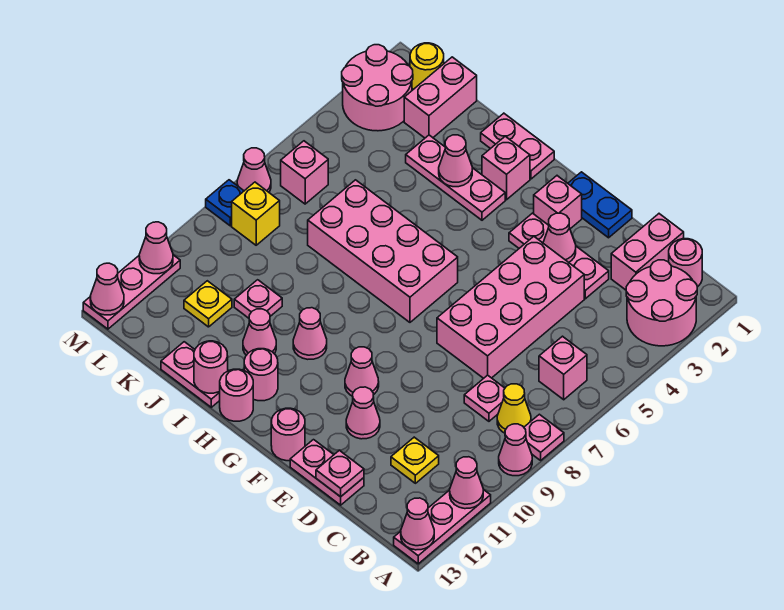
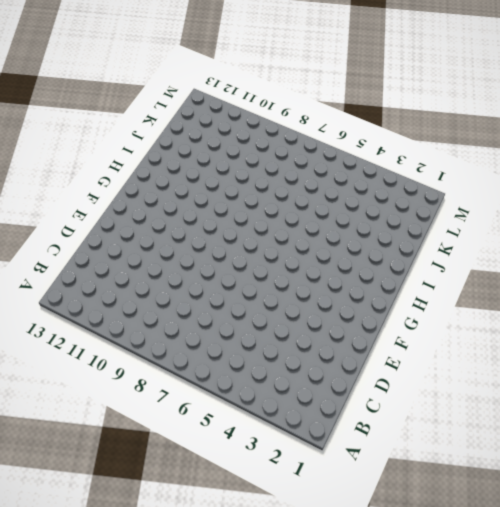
none -> pink 2x2 round brick [626,260,697,346]
none -> pink 1x1 plate [524,414,564,460]
none -> pink 1x1 cone [499,424,532,476]
none -> pink 1x3 plate [394,490,491,564]

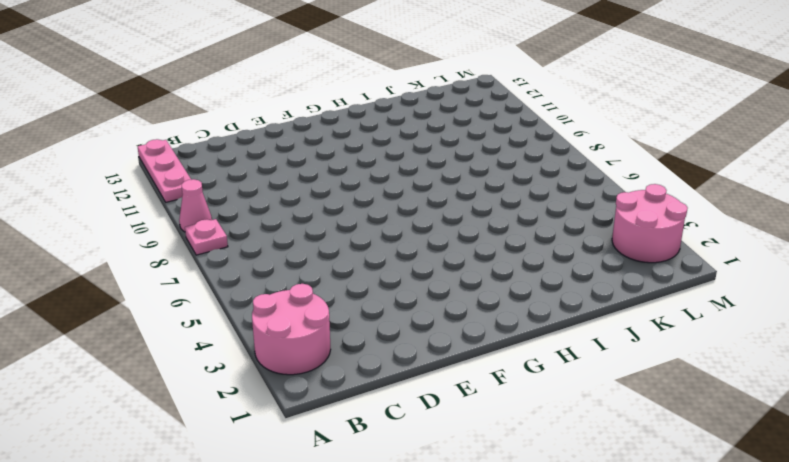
none -> pink 1x1 round brick [669,239,702,287]
none -> pink 1x1 brick [539,336,587,400]
none -> yellow 1x1 cone [497,384,531,433]
none -> pink 1x2 brick [611,214,684,290]

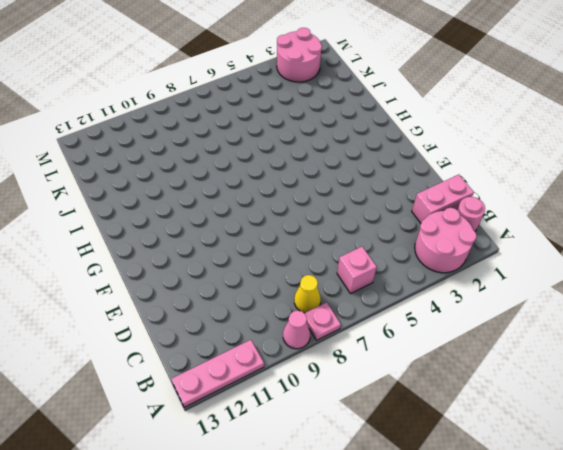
none -> pink 1x1 plate [464,375,505,421]
none -> yellow 1x1 plate [391,437,439,483]
none -> pink 1x3 plate [509,213,609,299]
none -> pink 2x4 brick [437,236,584,378]

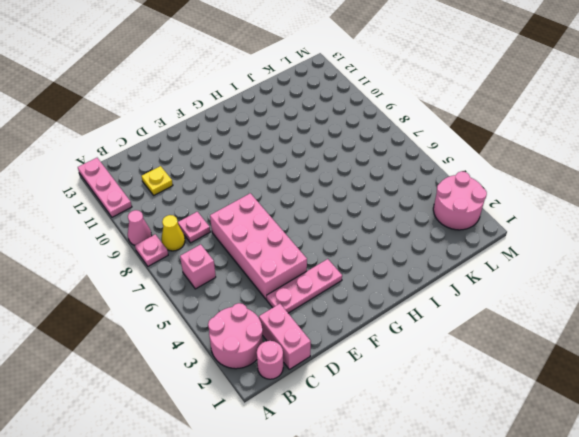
none -> pink 1x2 plate [290,440,364,505]
none -> blue 1x2 plate [568,172,632,238]
none -> pink 1x1 cone [346,387,380,439]
none -> pink 1x1 brick [534,176,582,229]

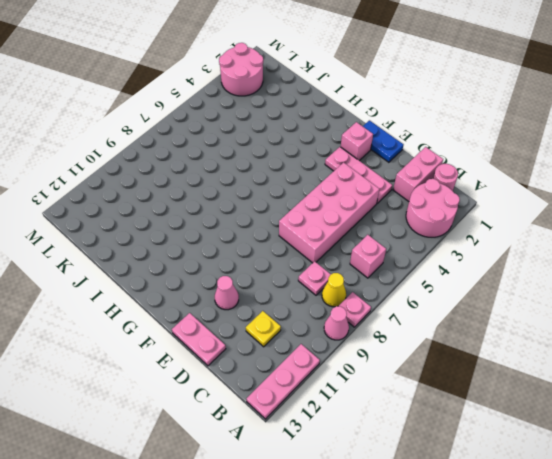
none -> pink 1x1 cone [345,347,379,396]
none -> pink 1x1 round brick [271,408,305,461]
none -> pink 2x4 brick [308,180,458,322]
none -> pink 1x2 plate [481,113,554,179]

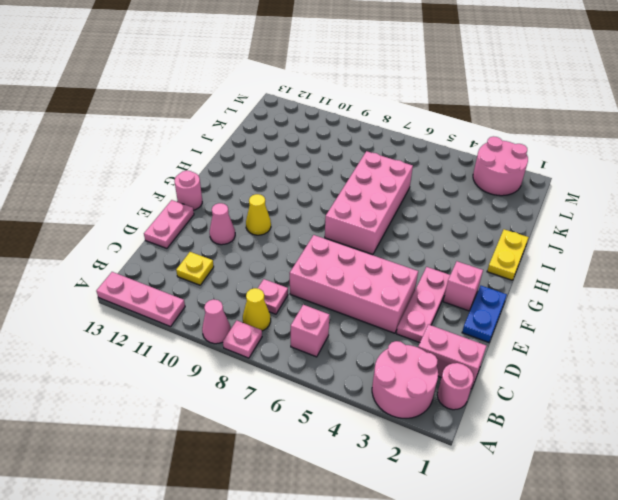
yellow 1x1 cone [246,194,271,235] -> pink 1x1 cone [345,347,379,396]
yellow 1x2 plate [487,229,529,280] -> pink 1x2 plate [481,113,554,179]
none -> pink 1x1 brick [482,136,530,200]
none -> pink 1x3 plate [406,135,505,220]
none -> pink 1x1 cone [293,308,327,359]
none -> pink 1x1 round brick [244,349,278,401]

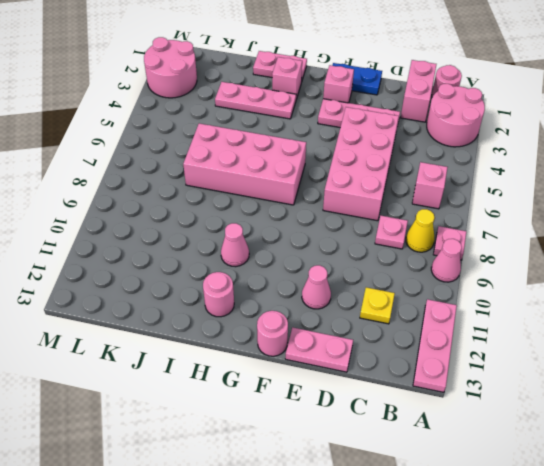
none -> pink 1x1 cone [345,347,379,396]
none -> pink 1x1 round brick [220,369,253,421]
none -> pink 1x1 cone [243,309,276,355]
none -> pink 1x2 plate [161,342,220,407]

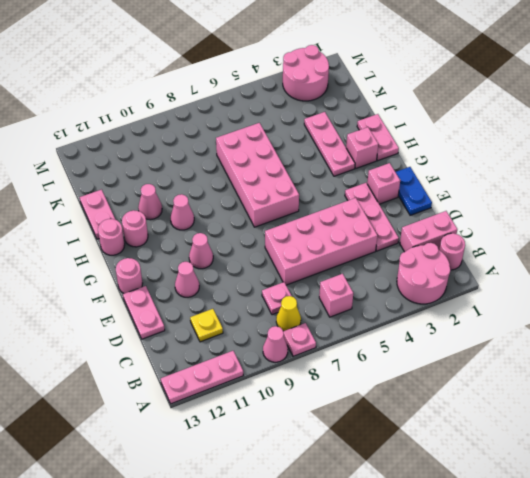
none -> pink 1x1 plate [234,280,282,318]
none -> pink 1x2 brick [404,57,477,138]
none -> yellow 1x1 plate [184,281,232,327]
none -> yellow 1x1 round brick [410,43,444,89]

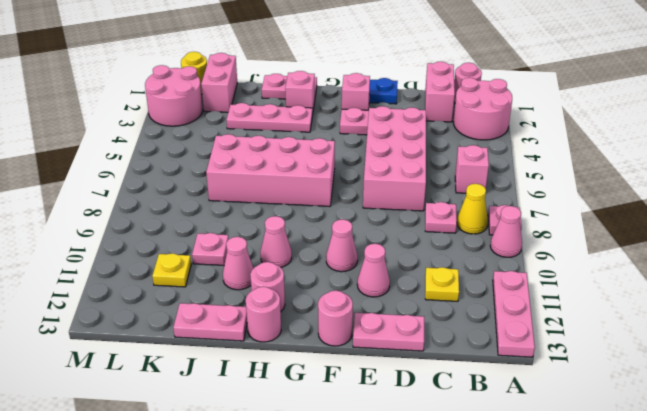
none -> pink 1x1 brick [281,141,328,204]
none -> yellow 1x1 brick [232,182,280,245]
none -> pink 1x1 cone [237,148,271,192]
none -> blue 1x1 plate [206,180,244,226]

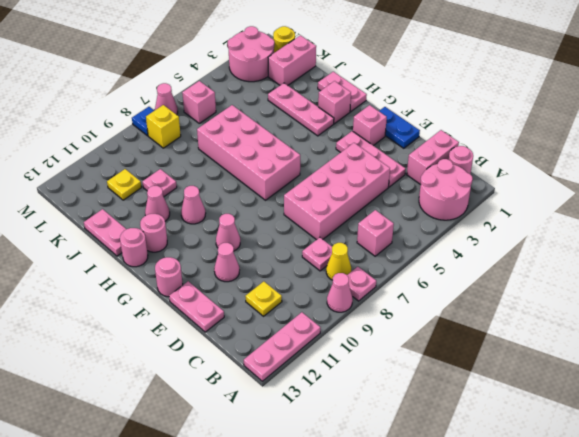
none -> pink 1x3 plate [83,255,180,329]
none -> pink 1x1 cone [450,457,483,509]
none -> pink 1x1 cone [401,498,434,550]
none -> pink 1x1 plate [316,450,364,497]

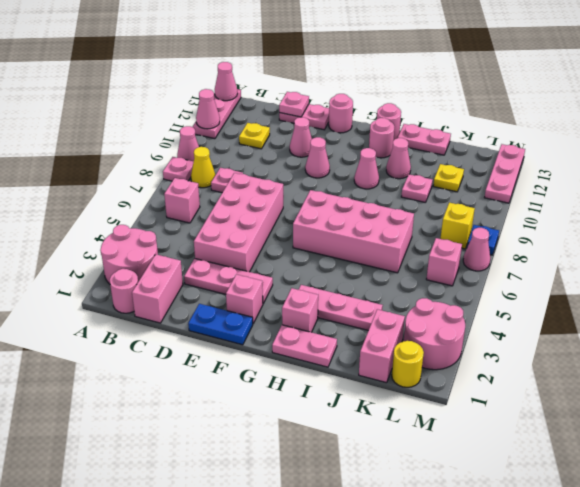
none -> pink 1x1 cone [543,213,576,262]
none -> pink 1x1 cone [439,135,472,187]
none -> pink 1x1 round brick [194,341,228,393]
none -> pink 1x1 cone [139,222,173,274]

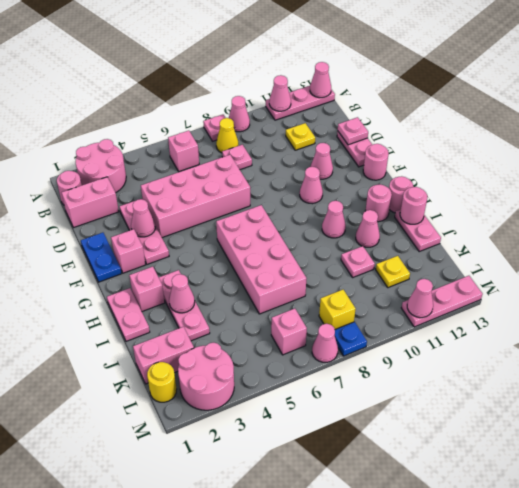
none -> pink 1x1 cone [90,263,124,315]

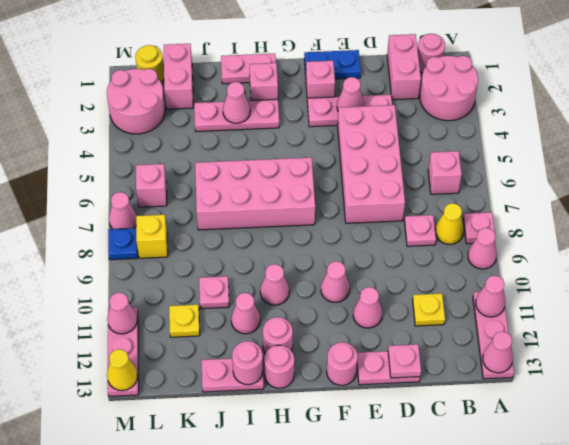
yellow 1x1 cone [107,349,138,391] -> pink 1x1 cone [90,263,124,315]

